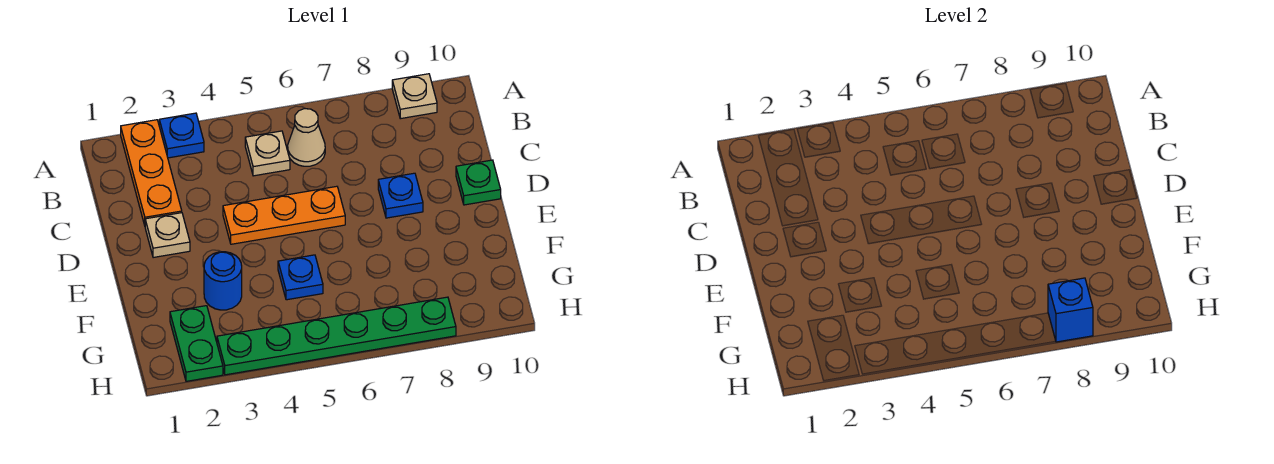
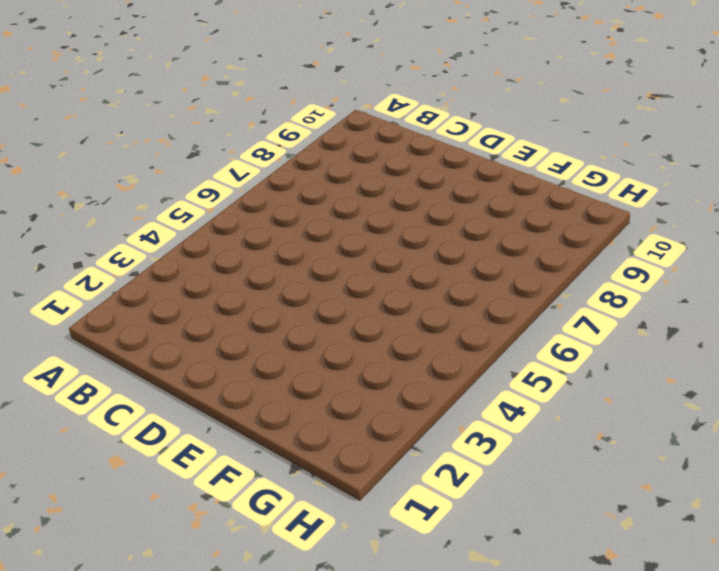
none -> orange 1x3 plate [121,120,182,225]
none -> blue 1x1 plate [159,113,204,158]
none -> tan 1x1 plate [392,74,437,119]

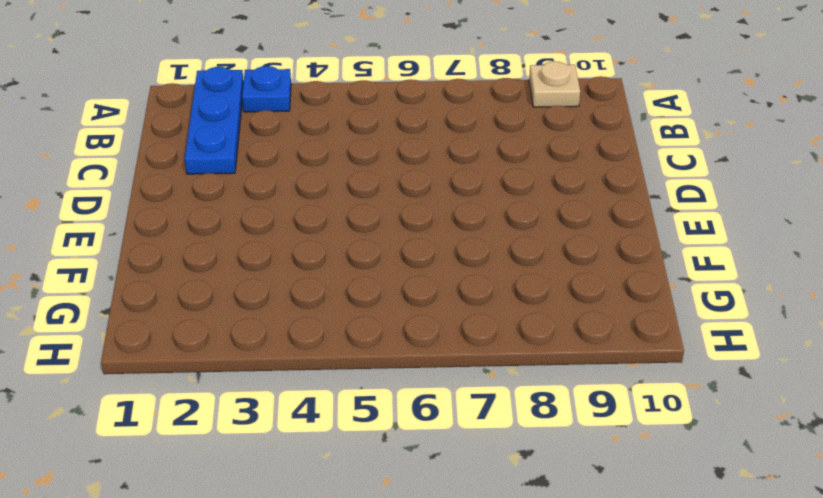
blue 1x3 plate [185,67,244,174] -> orange 1x3 plate [121,120,182,225]
none -> tan 1x1 plate [245,131,290,176]
none -> tan 1x1 cone [288,109,325,166]
none -> tan 1x1 plate [145,213,190,258]

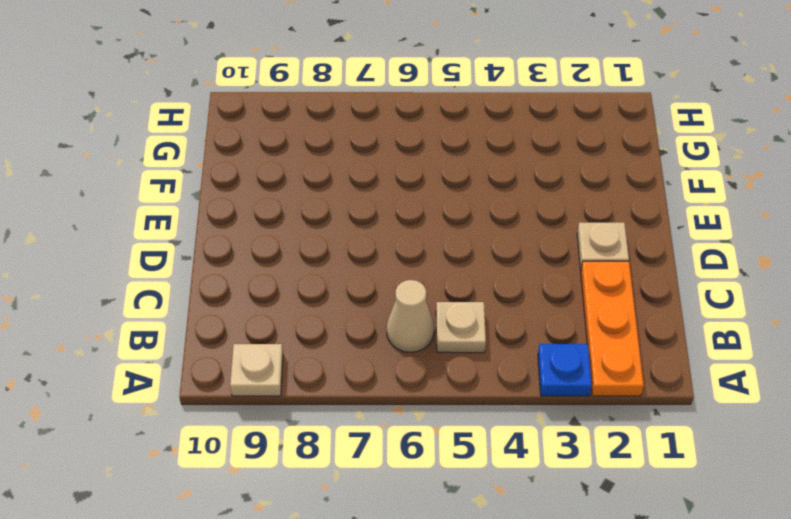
none -> orange 1x3 plate [223,186,345,244]
none -> blue 1x1 plate [378,173,423,218]
none -> green 1x1 plate [456,160,501,205]

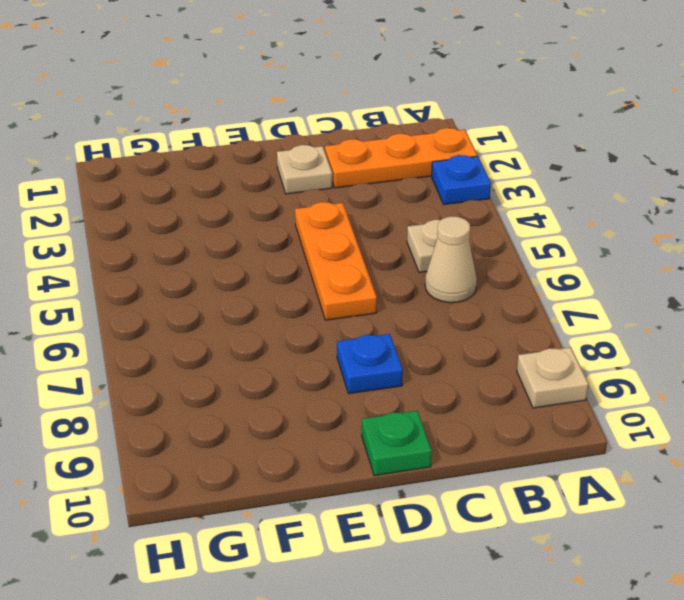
none -> blue 1x1 round brick [204,252,242,310]
none -> blue 1x1 plate [278,255,323,300]
none -> green 1x2 plate [170,306,223,381]

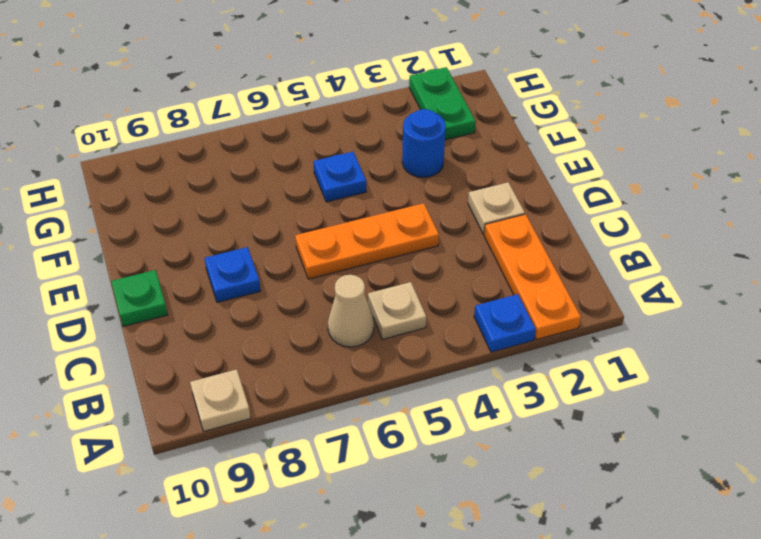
none -> green 1x6 plate [217,297,456,375]
none -> blue 1x1 brick [1048,278,1093,342]

